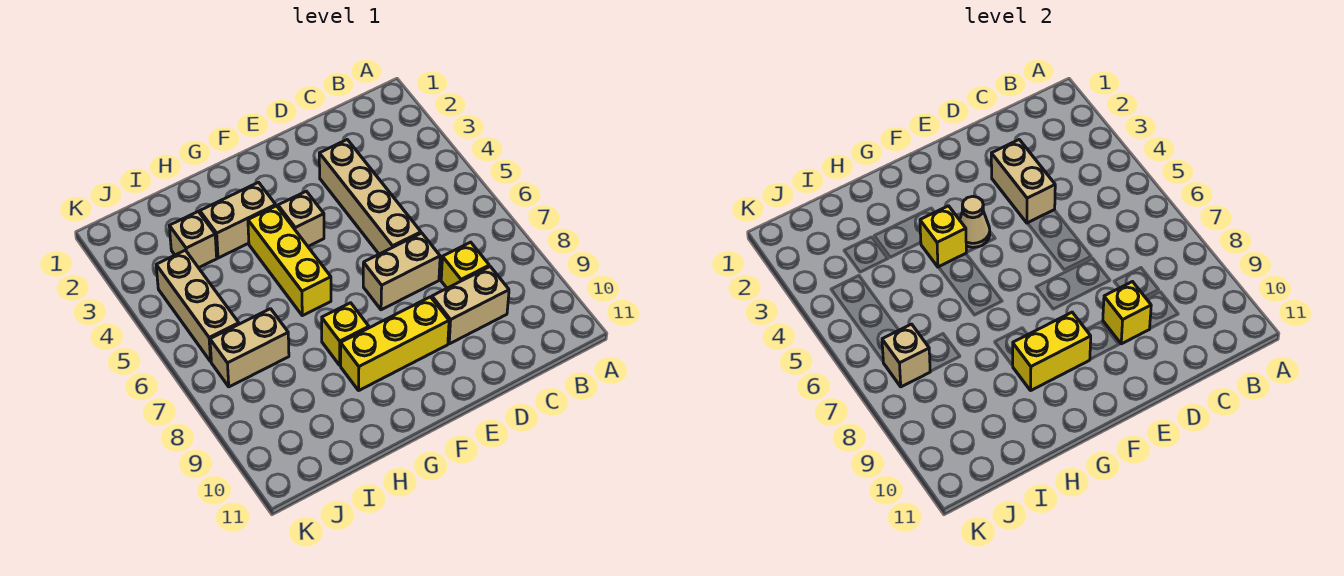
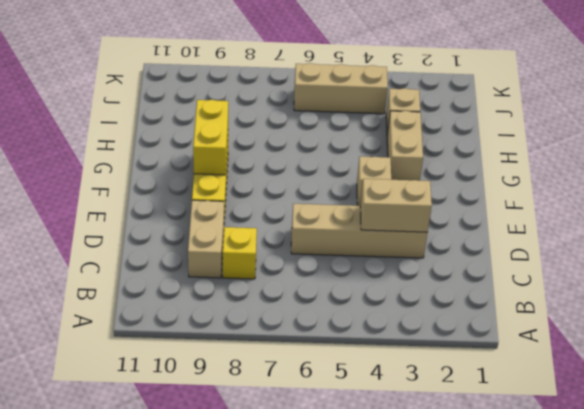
none -> tan 1x2 brick [363,233,440,310]
none -> yellow 1x3 brick [248,206,331,316]
none -> yellow 1x1 brick [322,303,369,365]

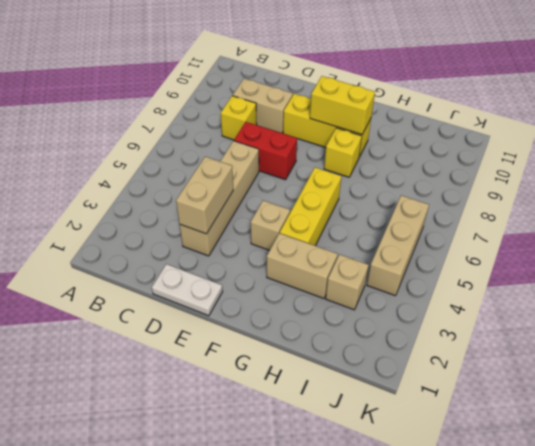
white 1x2 plate [152,264,223,316] -> none
red 1x2 brick [234,122,297,180] -> tan 1x2 brick [363,233,440,310]
none -> tan 1x2 brick [210,309,289,387]
none -> yellow 1x1 brick [1103,282,1151,344]
none -> tan 1x1 cone [960,196,990,247]

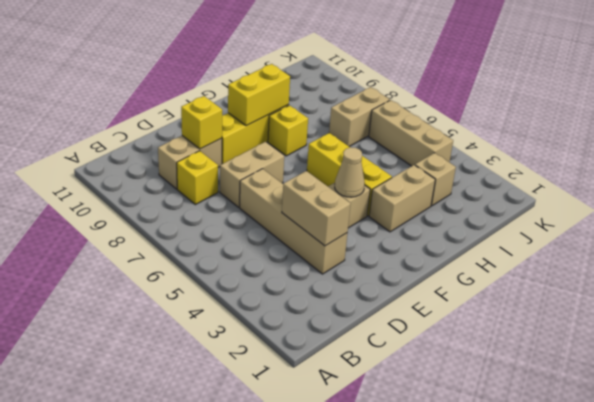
none -> yellow 1x1 brick [920,206,966,267]
none -> tan 1x1 brick [882,324,930,387]

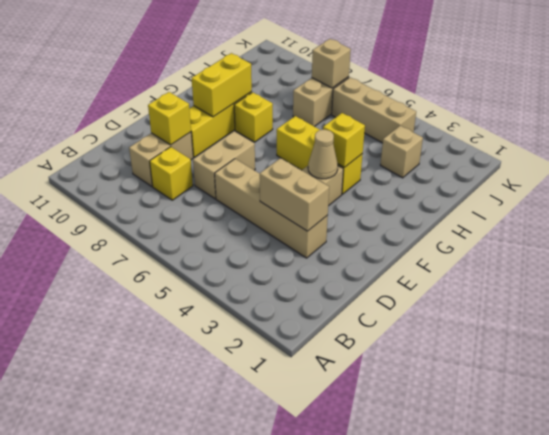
none -> tan 1x2 brick [200,182,276,258]

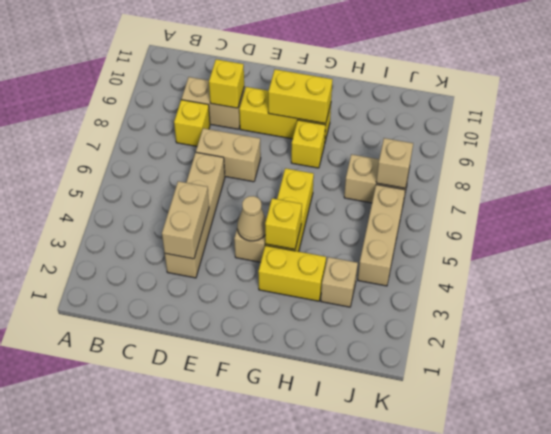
yellow 1x2 brick [258,245,326,301] -> tan 1x2 brick [200,182,276,258]

